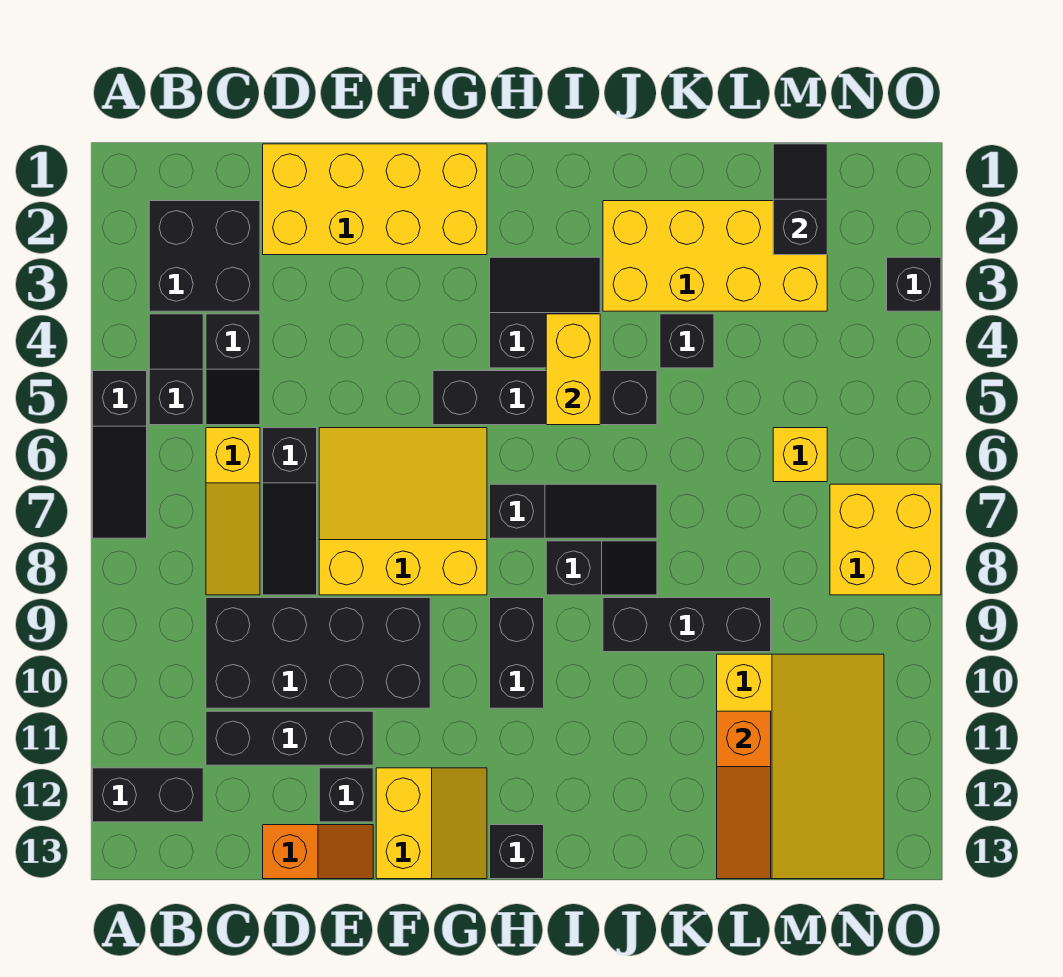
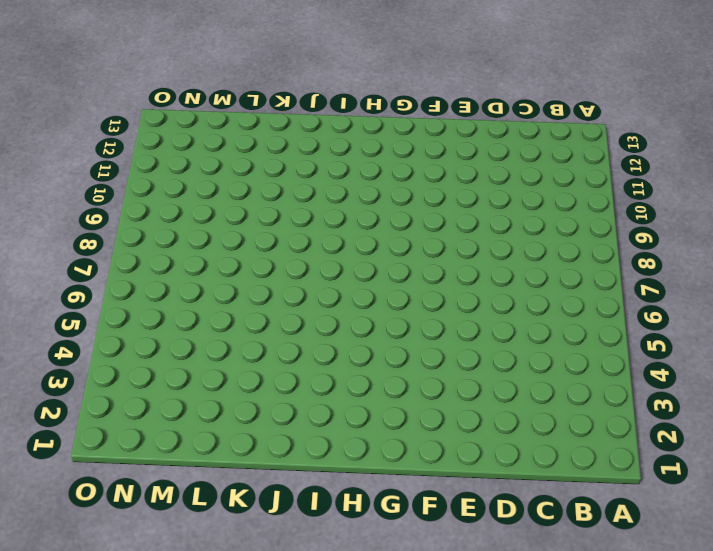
none -> black 1x3 slope [93,371,147,538]
none -> black 1x2 brick [93,768,203,822]
none -> black 2x2 brick [149,201,260,311]
none -> black 1x2 slope [149,314,203,425]

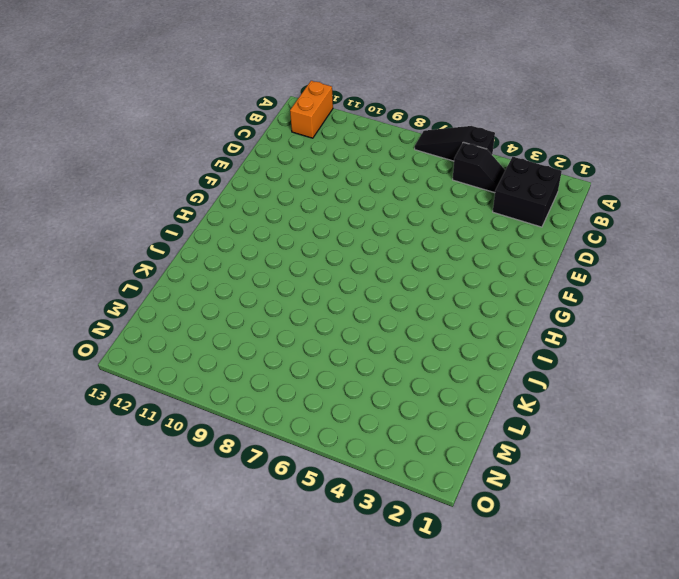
orange 1x2 brick [290,81,333,138] -> black 1x2 brick [93,768,203,822]
none -> black 1x2 slope [206,314,260,425]
none -> yellow 1x3 slope [206,428,260,595]
none -> black 2x4 brick [206,598,430,708]
none -> black 1x3 brick [206,711,373,765]

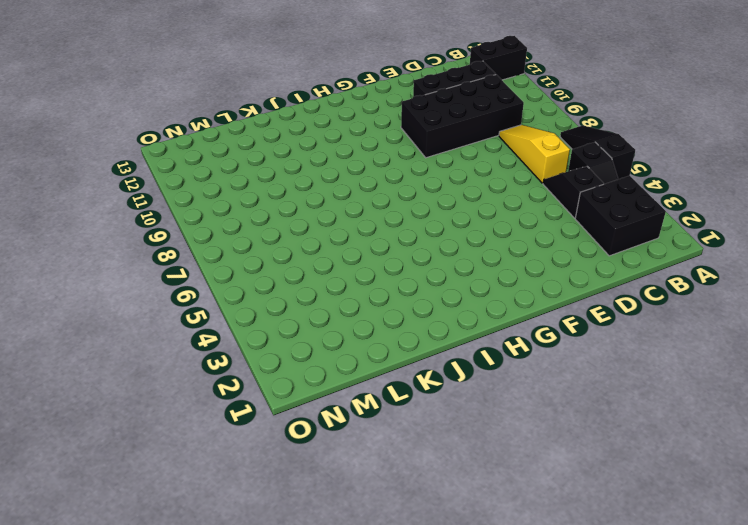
none -> yellow 2x4 brick [263,144,487,255]
none -> black 1x3 slope [263,428,317,595]
none -> orange 1x2 slope [263,825,373,879]
none -> yellow 3x3 slope [319,428,487,595]

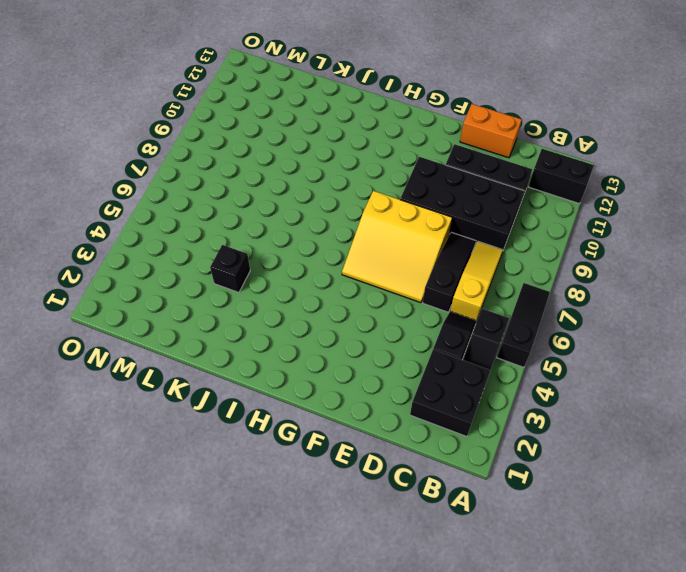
orange 1x2 brick [460,104,522,158] -> orange 1x2 slope [263,825,373,879]
none -> yellow 2x4 brick [263,144,487,255]
none -> black 1x1 brick [319,768,373,822]
none -> yellow 2x2 slope [376,768,487,879]
none -> black 1x4 brick [433,371,657,425]

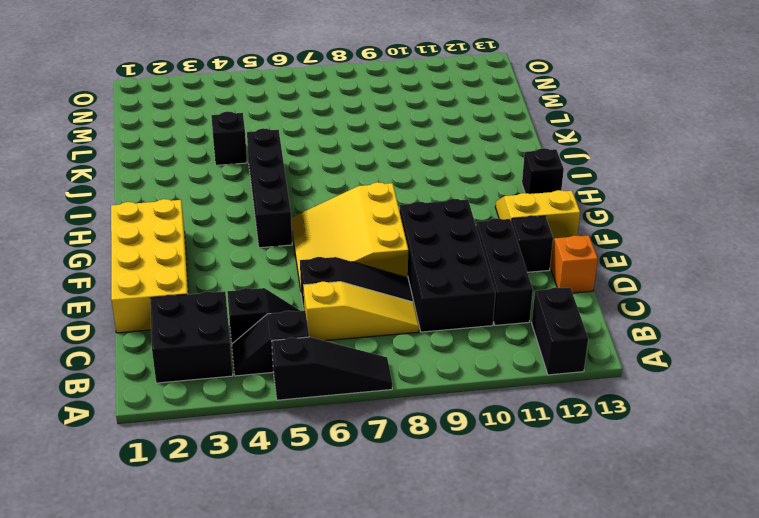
none -> black 2x2 slope [490,257,600,368]
none -> black 1x3 slope [490,484,657,538]
none -> black 1x2 brick [490,598,544,708]
none -> black 1x2 slope [546,541,657,595]

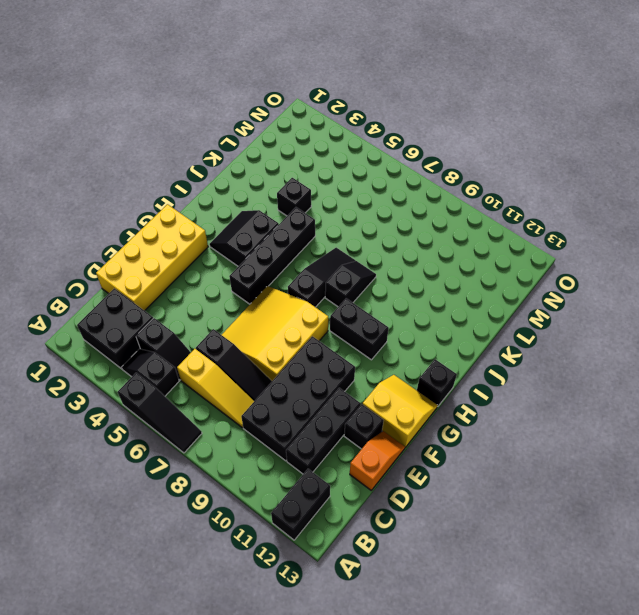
none -> yellow 2x4 brick [603,201,827,311]
none -> black 1x3 brick [603,598,771,652]
none -> yellow 3x4 slope [717,654,884,879]
none -> yellow 1x1 brick [773,428,827,482]

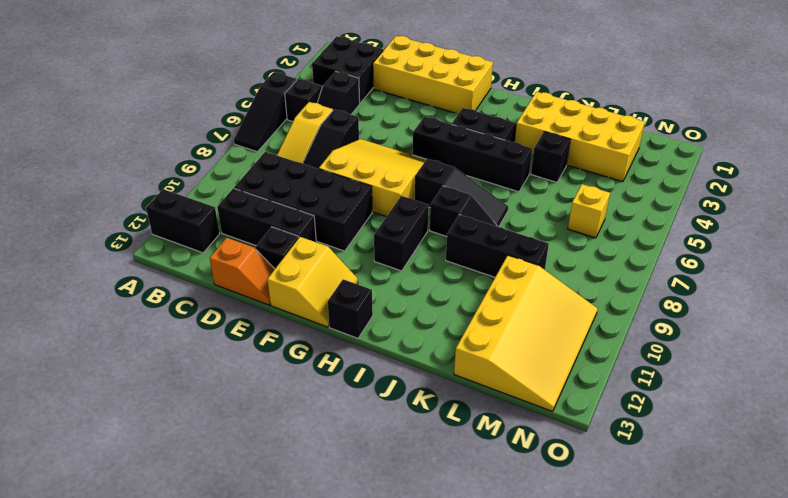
none -> yellow 2x2 brick [830,484,941,595]
none -> black 1x1 brick [887,257,941,311]
none -> yellow 1x2 brick [546,314,600,425]
none -> orange 1x3 slope [717,711,771,879]

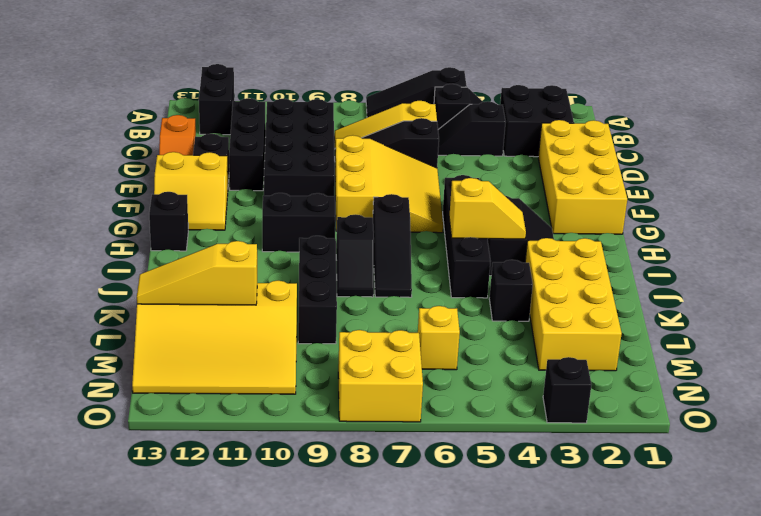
yellow 1x2 slope [449,178,526,239] -> yellow 1x2 brick [546,314,600,425]
yellow 1x3 slope [137,241,257,305] -> orange 1x3 slope [717,711,771,879]
none -> black 1x2 slope [773,144,827,255]

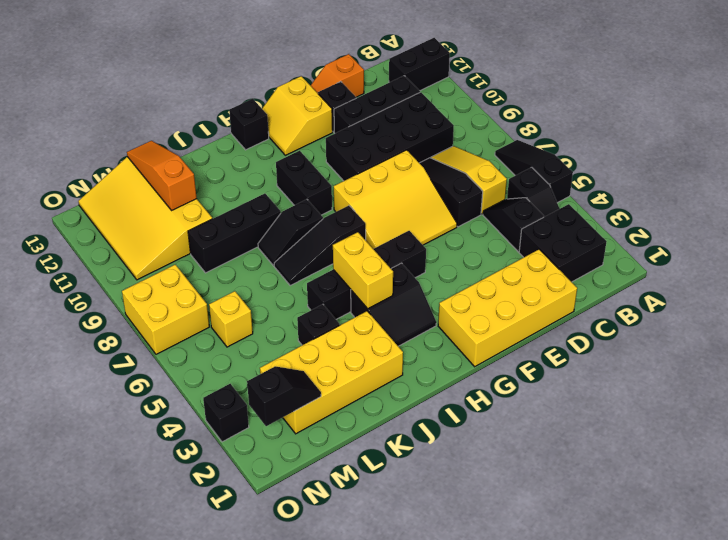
black 1x2 slope [247,366,321,426] -> black 1x2 slope turned to [773,144,827,255]

